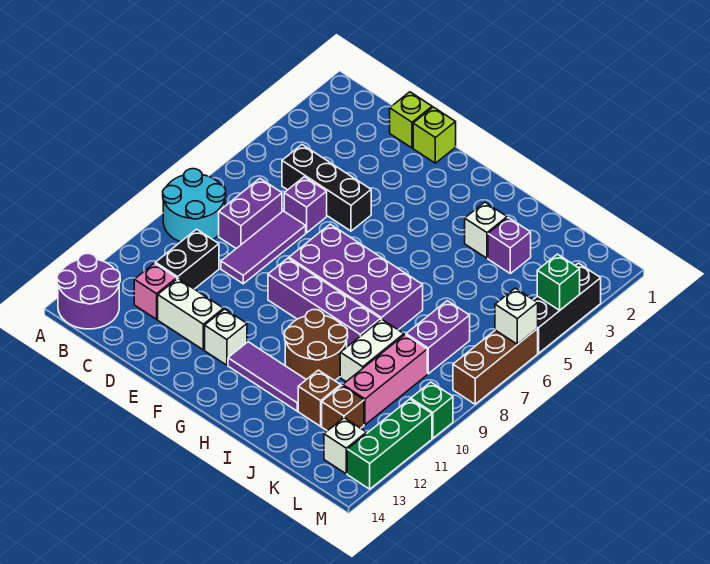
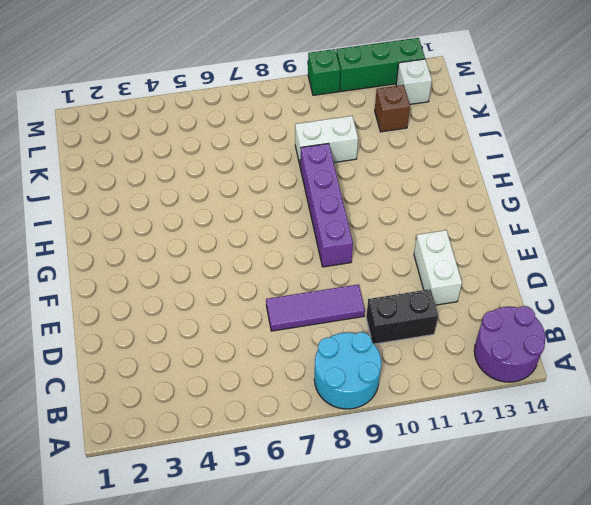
none -> black 1x3 brick [282,145,371,231]
none -> purple 1x2 brick [219,179,282,249]
none -> pink 1x1 brick [134,263,177,319]
none -> lime 1x1 brick [390,92,432,148]

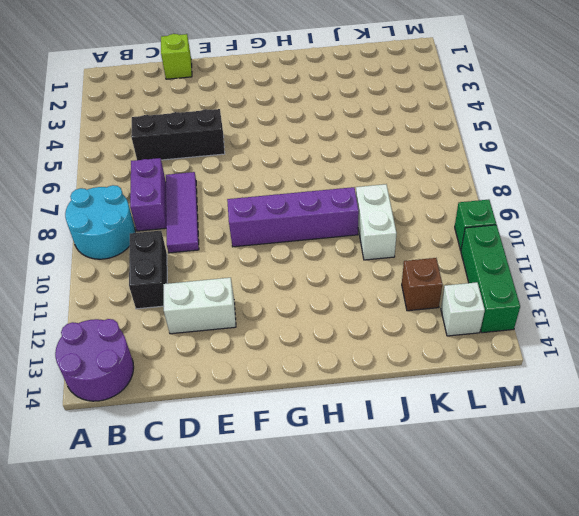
none -> pink 1x1 brick [134,263,177,319]
none -> purple 1x1 brick [284,177,327,233]
none -> lime 1x1 brick [413,107,456,163]
none -> purple 2x4 brick [289,224,423,330]

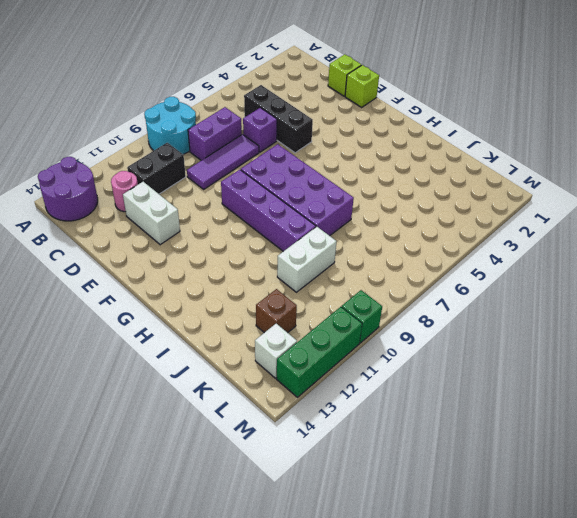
pink 1x1 round brick [111,171,138,212] -> pink 1x1 brick [134,263,177,319]
none -> white 1x1 brick [205,309,247,365]
none -> purple 1x3 tile [228,342,306,411]
none -> brown 2x2 round brick [284,310,348,381]
none -> white 1x1 brick [465,202,507,258]

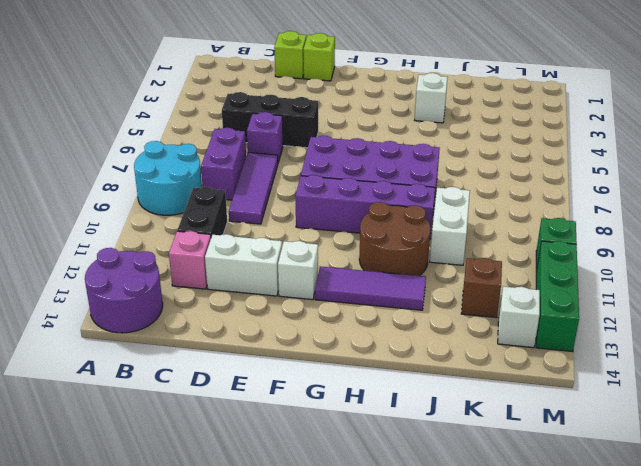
none -> purple 1x1 brick [488,217,531,274]
none -> brown 1x1 brick [298,370,341,426]
none -> purple 1x2 brick [406,301,470,374]
none -> pink 1x3 brick [343,335,427,425]

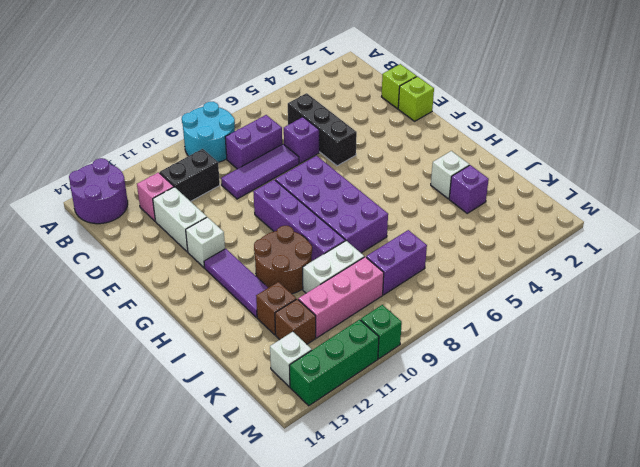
none -> black 1x3 brick [533,263,601,353]
none -> brown 1x3 brick [453,329,538,404]
none -> green 1x1 brick [537,254,580,310]
none -> white 1x1 brick [495,288,538,344]

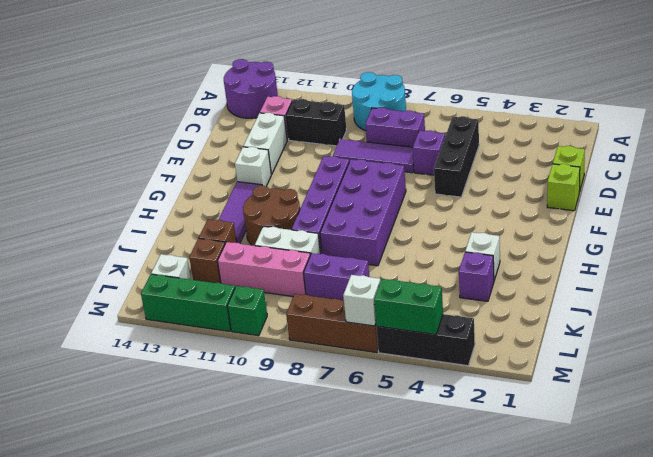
green 1x2 brick [374,279,443,335] -> green 1x1 brick [537,254,580,310]

